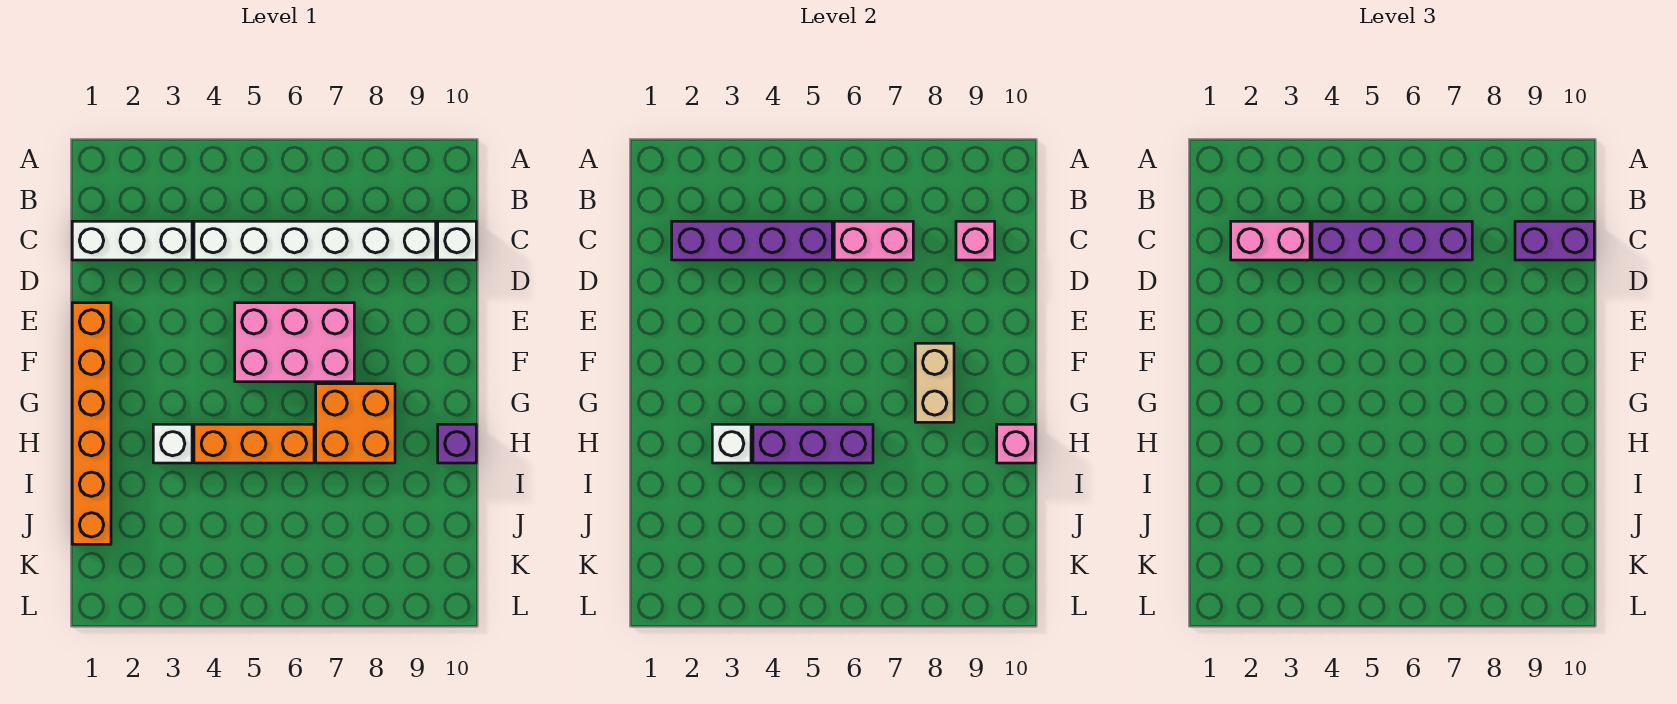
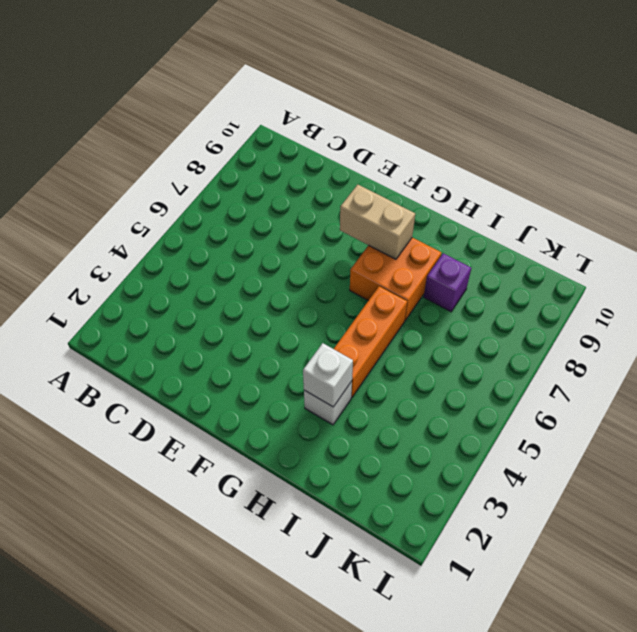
purple 1x1 brick [424,253,471,312] -> purple 1x1 brick moved to [438,424,476,463]
none -> white 1x3 brick [72,221,192,260]
none -> white 1x6 brick [194,221,436,260]
none -> white 1x1 brick [438,221,476,260]

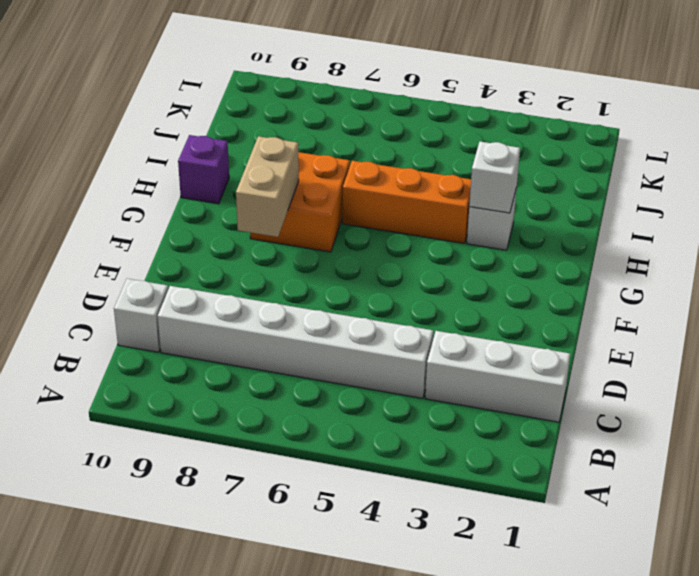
none -> orange 1x6 brick [72,303,111,544]
none -> pink 2x3 brick [235,303,354,382]
none -> purple 1x4 brick [672,221,832,260]

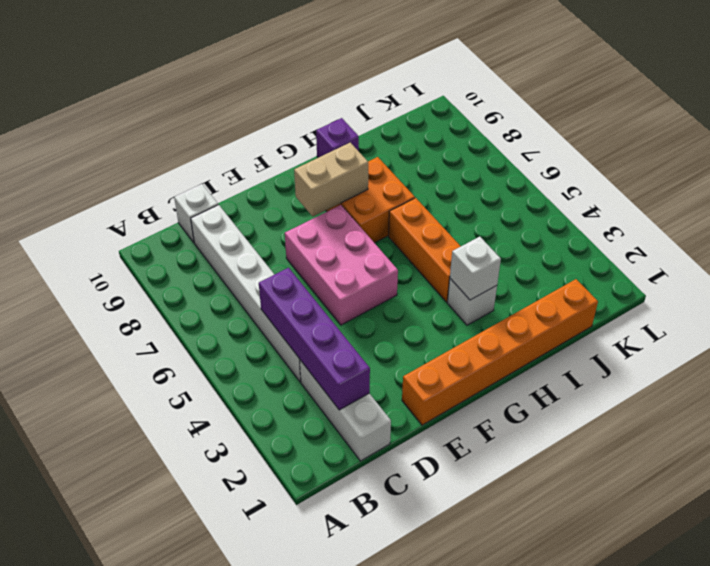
none -> pink 1x2 brick [834,221,913,260]
none -> pink 1x1 brick [956,221,995,260]
none -> purple 1x3 brick [753,424,873,463]

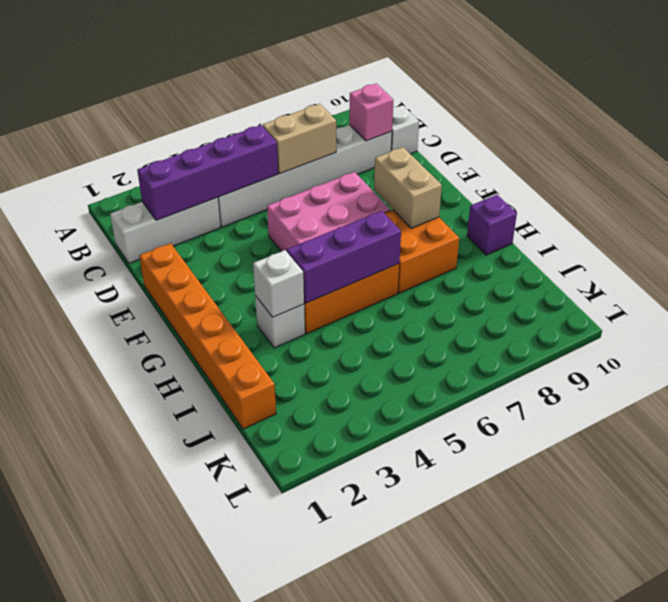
tan 1x2 brick [263,104,336,173] -> pink 1x2 brick [834,221,913,260]
none -> pink 1x1 brick [997,424,1035,463]
none -> pink 1x2 brick [1231,221,1310,260]
none -> purple 1x4 brick [1312,221,1472,260]

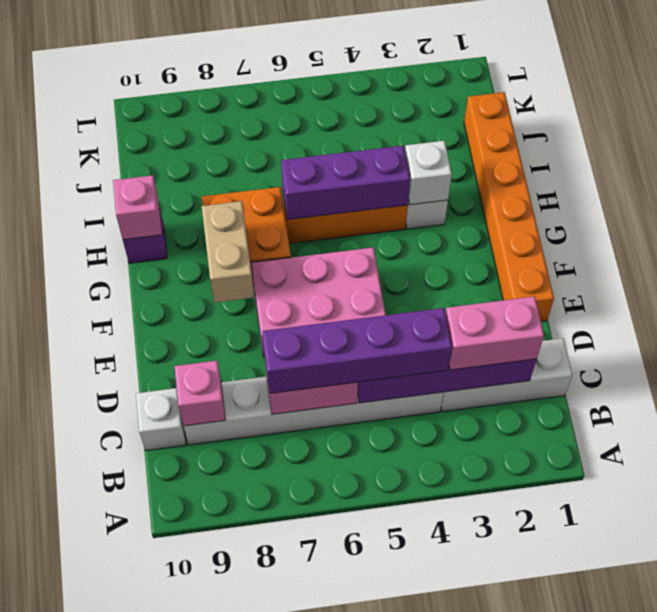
none -> purple 1x2 brick [1515,221,1594,260]

